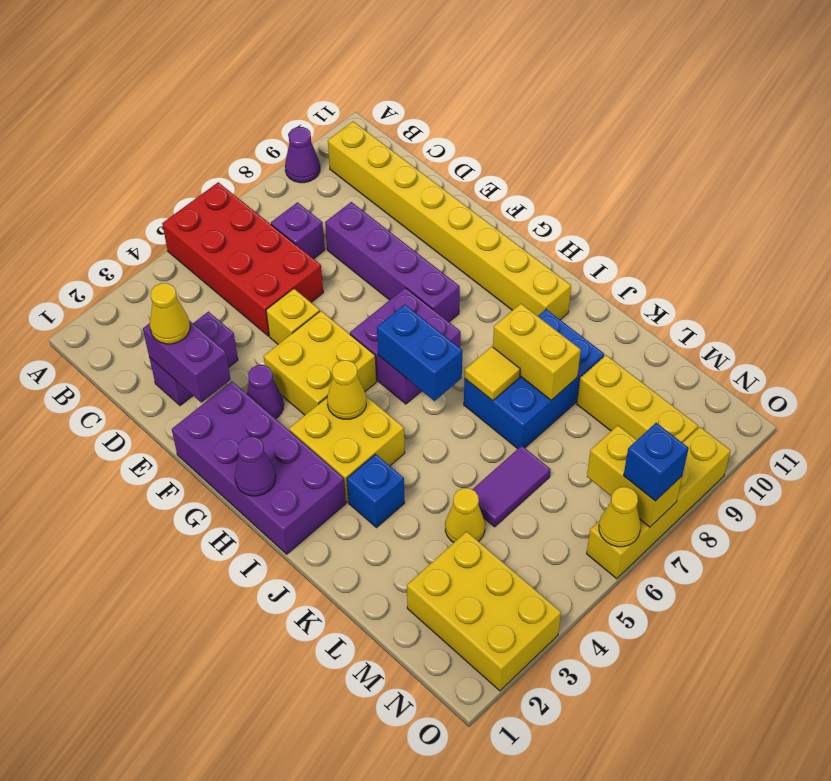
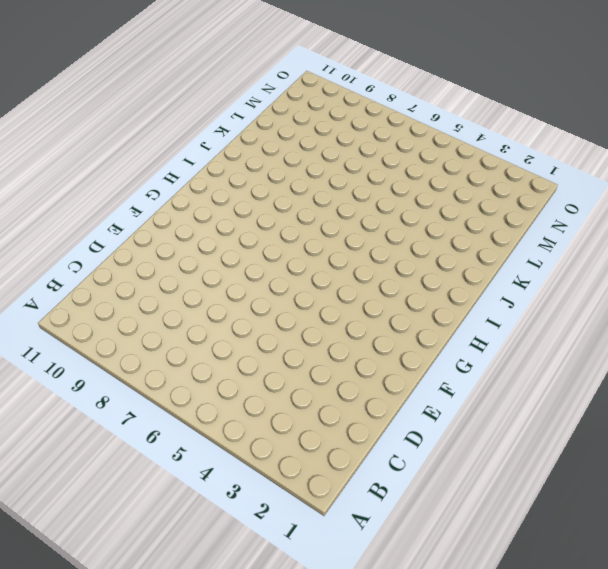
none -> red 2x4 brick [162,182,323,336]
none -> purple 1x1 cone [285,127,320,183]
none -> yellow 1x8 brick [328,122,571,320]

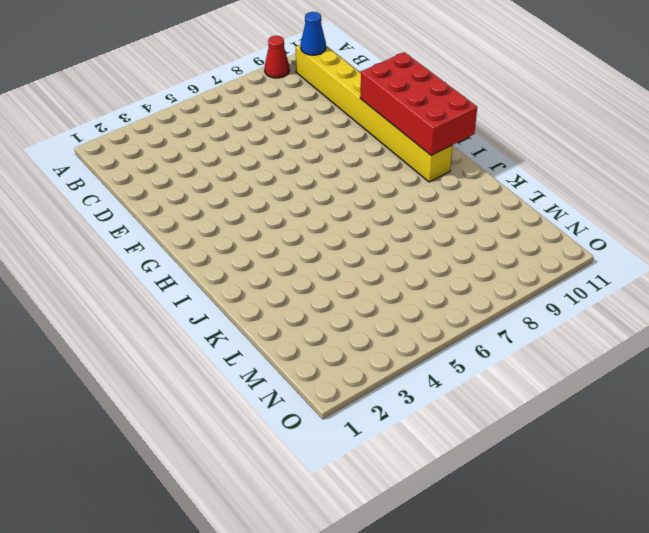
red 1x1 cone [265,36,289,78] -> purple 1x1 cone [285,127,320,183]
blue 1x1 cone [301,12,326,55] -> none
red 2x4 brick [360,52,477,155] -> red 2x4 brick moved to [162,182,323,336]
none -> purple 1x1 brick [271,202,325,259]
none -> purple 1x2 brick [149,312,238,406]
none -> purple 1x4 brick [325,202,460,322]

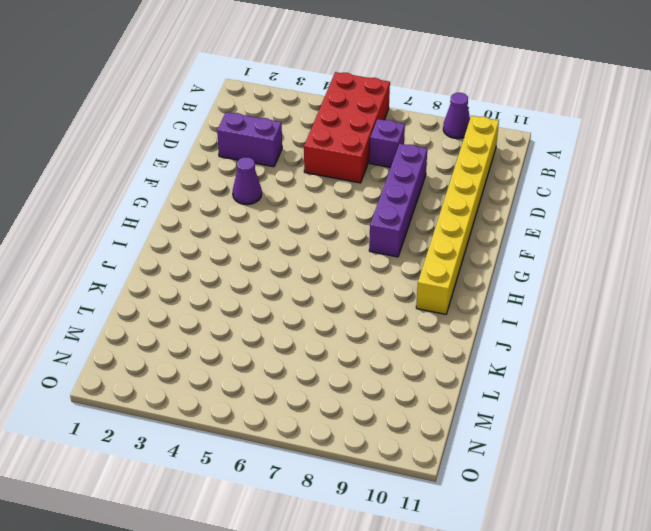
none -> yellow 1x1 brick [266,289,320,344]
none -> purple 2x4 brick [172,381,346,554]
none -> yellow 2x2 brick [264,311,377,415]

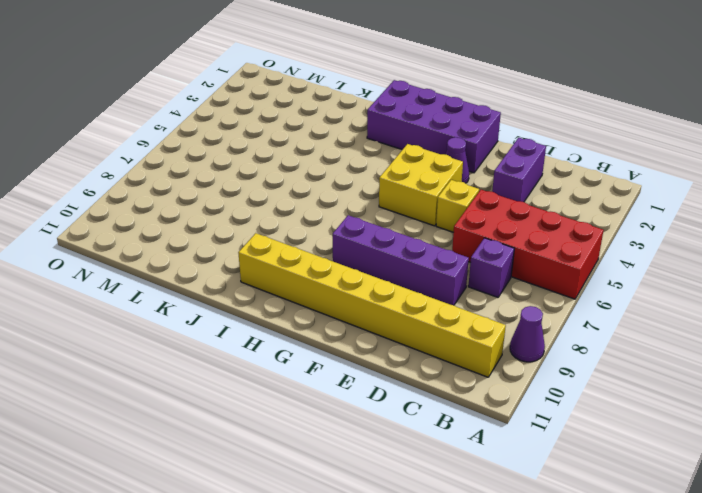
none -> purple 2x2 brick [350,288,461,404]
none -> yellow 2x2 brick [289,396,405,502]
none -> blue 1x1 brick [347,454,405,528]

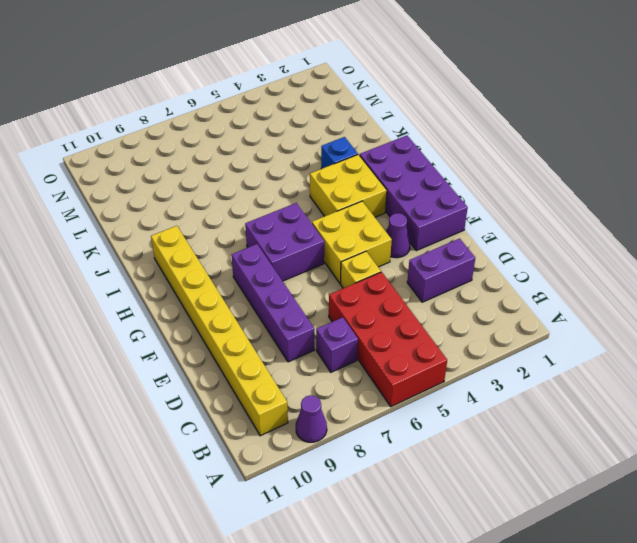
none -> blue 2x3 brick [464,309,604,449]
none -> yellow 1x1 cone [445,488,485,542]
none -> purple 1x2 tile [472,446,551,527]

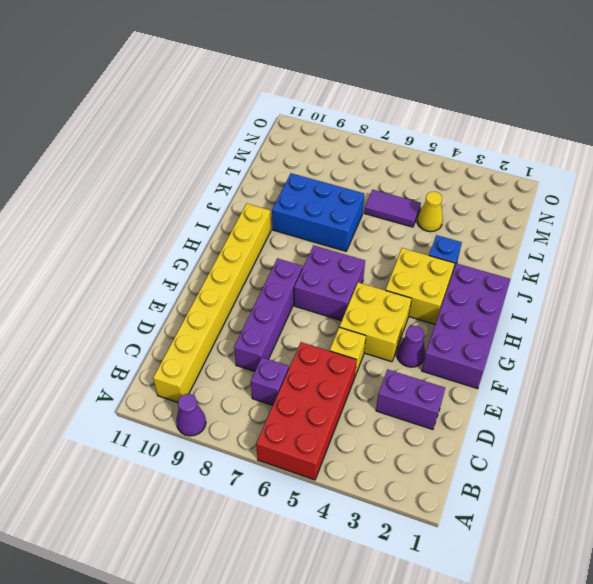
none -> yellow 1x3 brick [577,355,698,443]
none -> yellow 2x3 brick [407,532,561,691]
none -> yellow 1x4 brick [587,427,731,579]

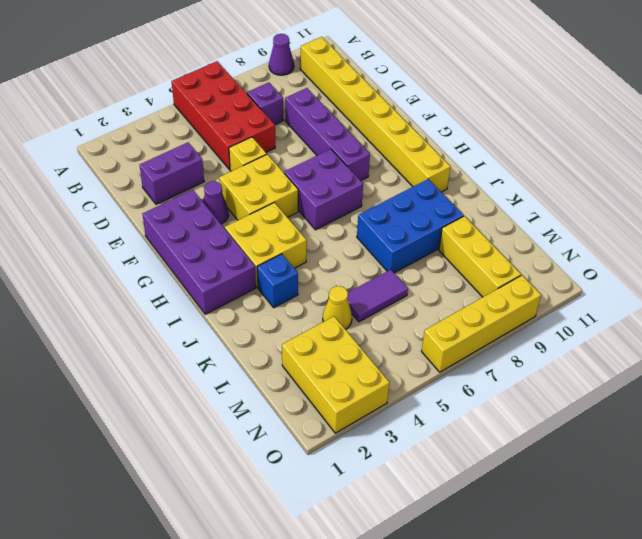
none -> purple 1x2 brick [143,320,231,403]
none -> purple 1x1 cone [235,437,276,496]
none -> yellow 1x1 cone [327,360,366,419]

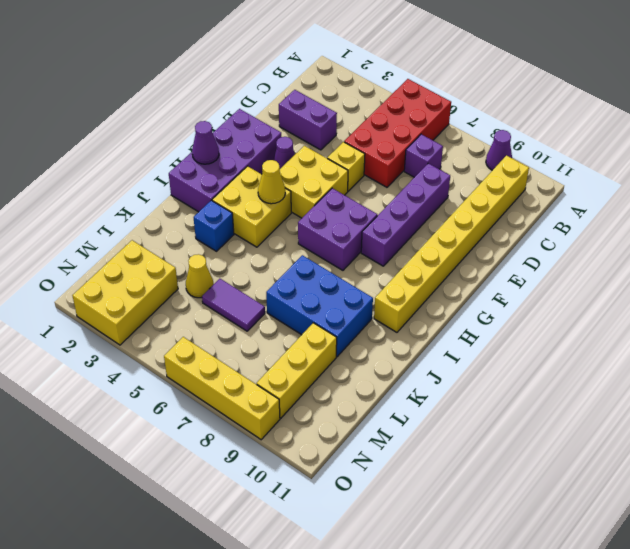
none -> purple 1x2 brick [143,320,231,403]
none -> blue 1x2 brick [377,304,462,401]
none -> yellow 1x1 tile [465,346,520,401]

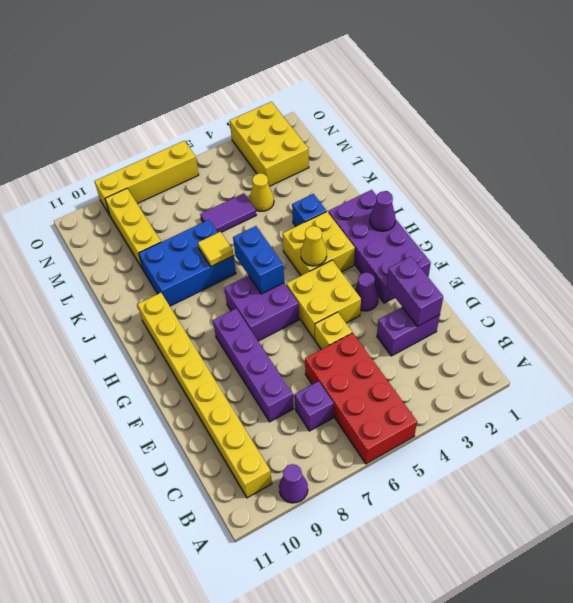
none -> yellow 1x2 brick [493,304,581,400]
none -> yellow 1x2 brick [587,425,682,527]
none -> yellow 1x1 cone [599,487,641,547]

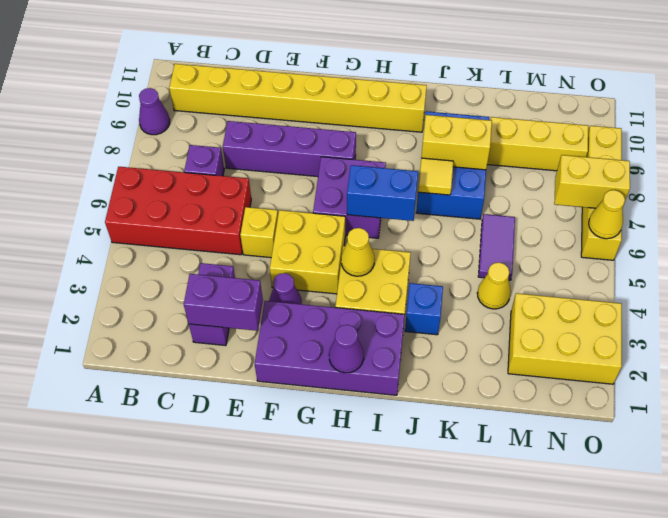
none -> yellow 1x1 cone [150,283,190,344]
none -> blue 1x1 brick [623,423,689,501]

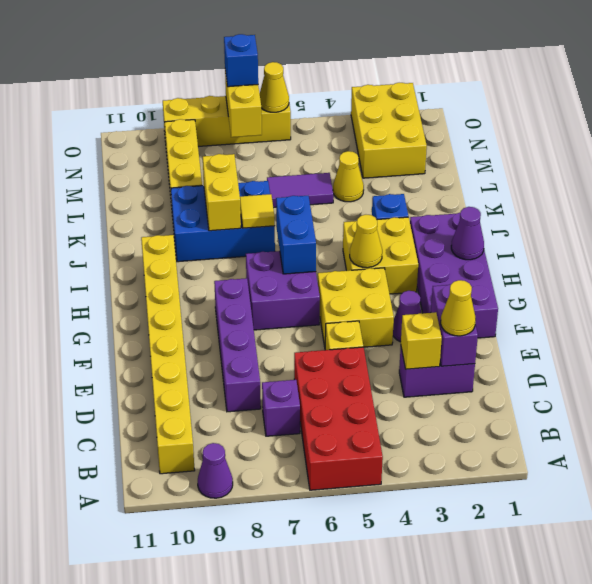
yellow 1x1 brick [401,312,442,369] -> none

